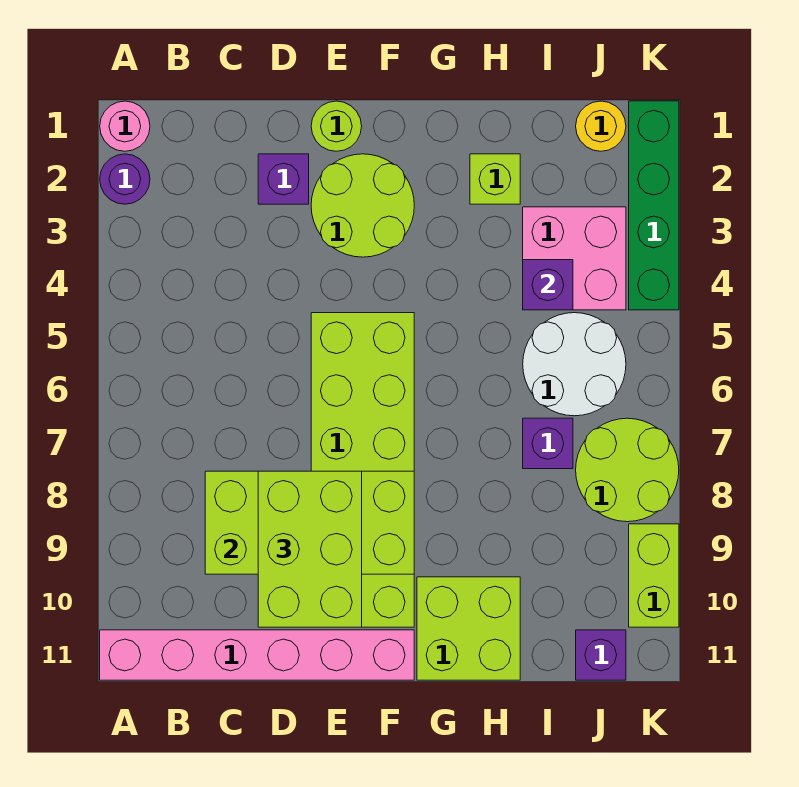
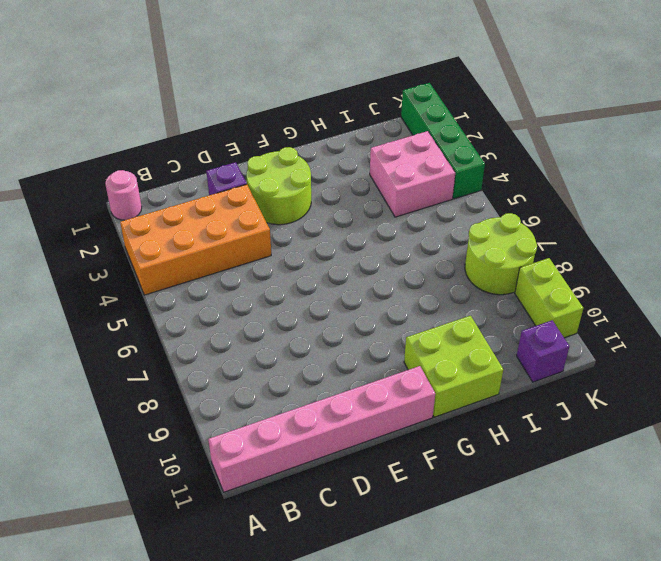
orange 2x4 brick [120,184,271,295] -> none
none -> purple 1x1 round brick [100,154,150,204]
none -> lime 1x1 round brick [311,101,362,151]
none -> lime 2x6 brick [311,313,414,627]

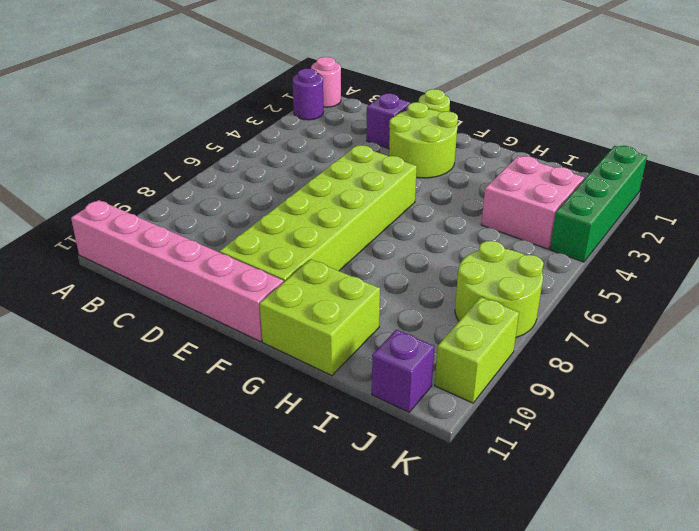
none -> lime 1x1 brick [470,154,520,204]
none -> white 2x2 round brick [523,313,626,416]
none -> purple 1x1 brick [523,418,573,469]

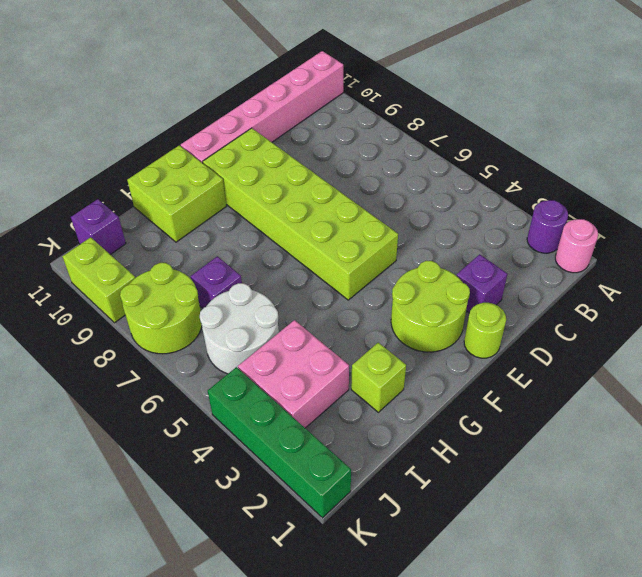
none -> yellow 1x1 round brick [576,101,626,151]
none -> lime 2x4 brick [205,471,414,574]
none -> purple 1x1 brick [523,260,573,310]

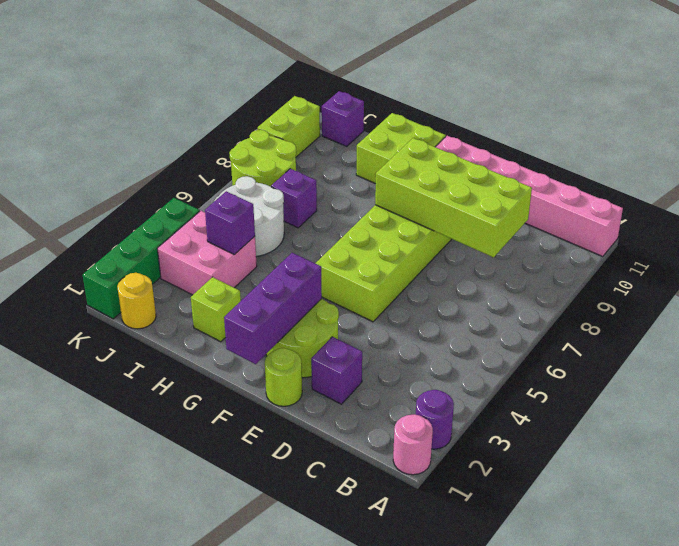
purple 1x3 brick [224,253,322,364] -> none
none -> lime 2x3 brick [258,471,362,627]

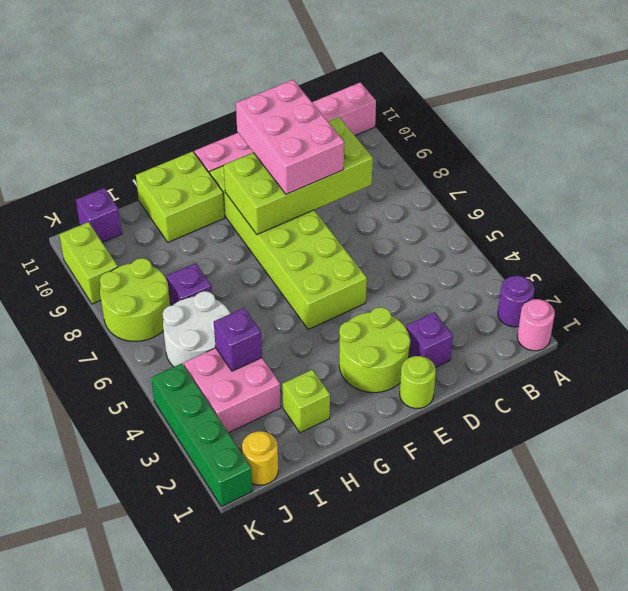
pink 2x3 brick [236,80,344,194] -> lime 2x3 brick [258,471,362,627]

